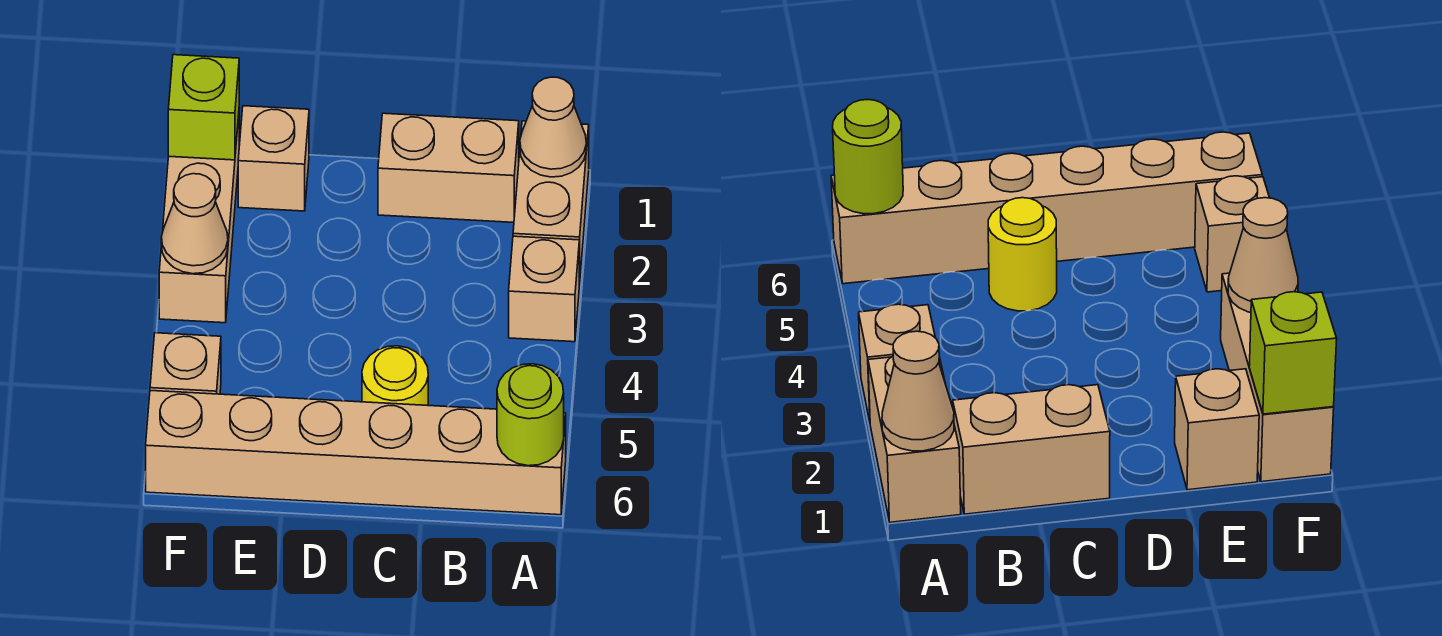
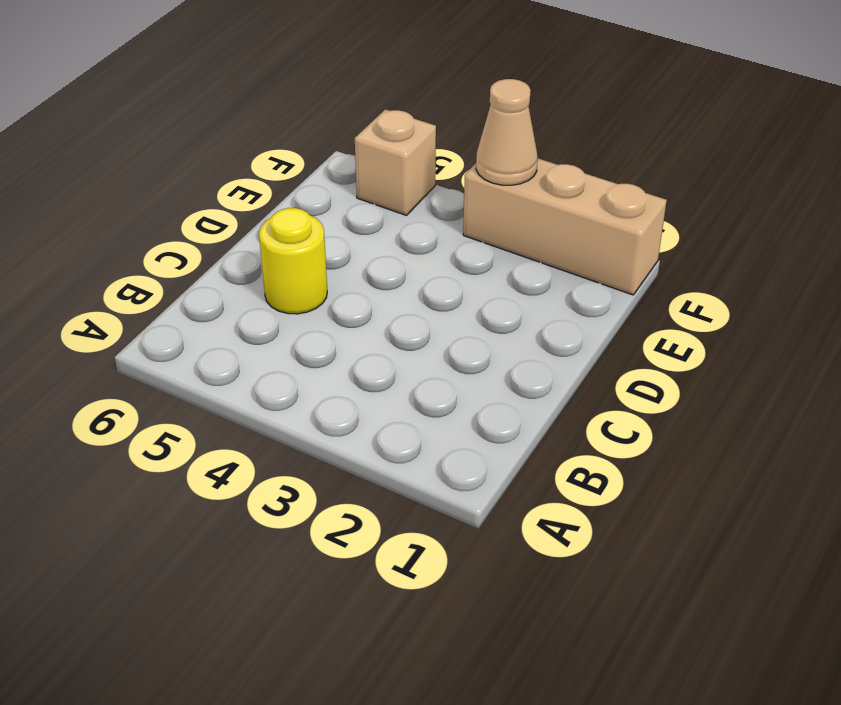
none -> tan 1x2 brick [513,121,589,284]
none -> tan 1x1 brick [509,236,579,342]
none -> tan 1x6 brick [146,391,566,515]

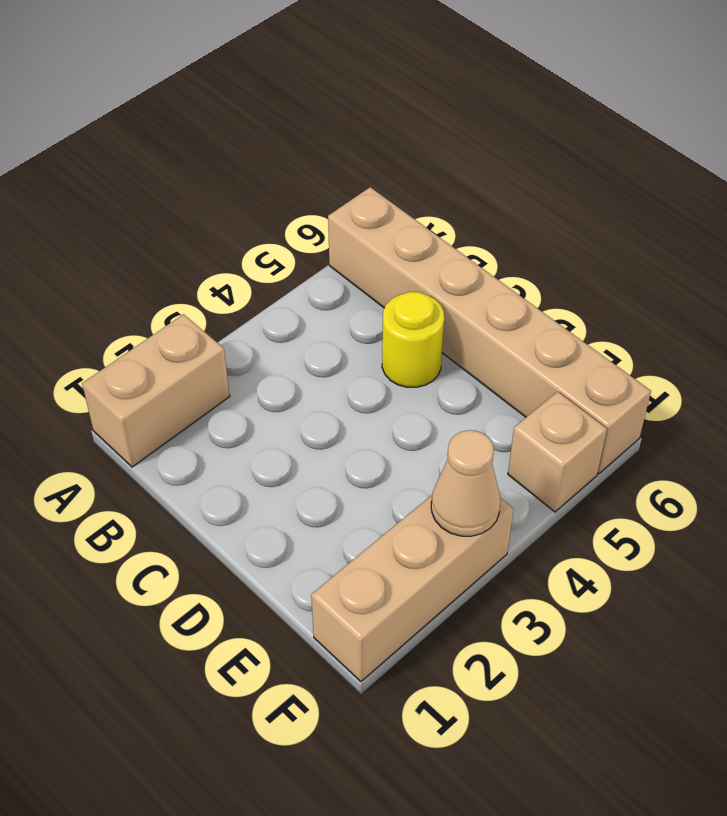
none -> tan 1x1 brick [509,236,579,342]
none -> tan 1x2 brick [378,113,519,222]
none -> tan 1x1 brick [238,106,309,211]

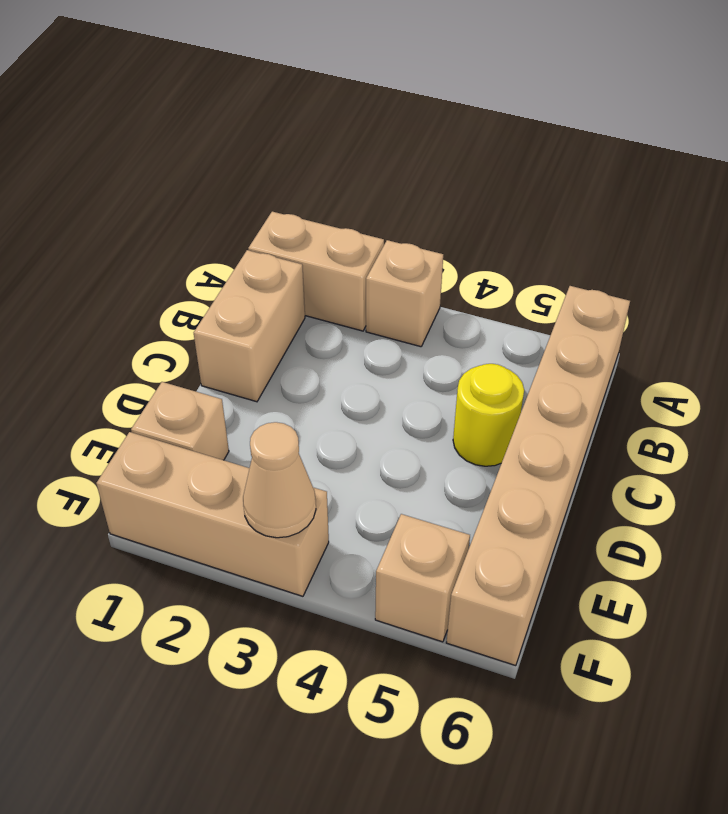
none -> tan 1x1 cone [520,77,586,177]
none -> lime 1x1 round brick [497,364,564,466]
none -> lime 1x1 brick [168,55,239,160]

